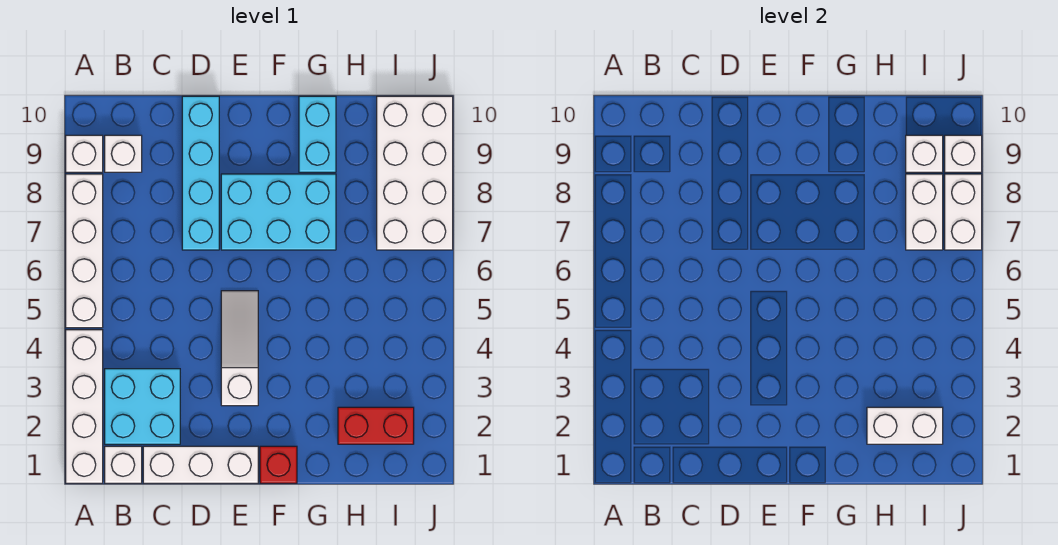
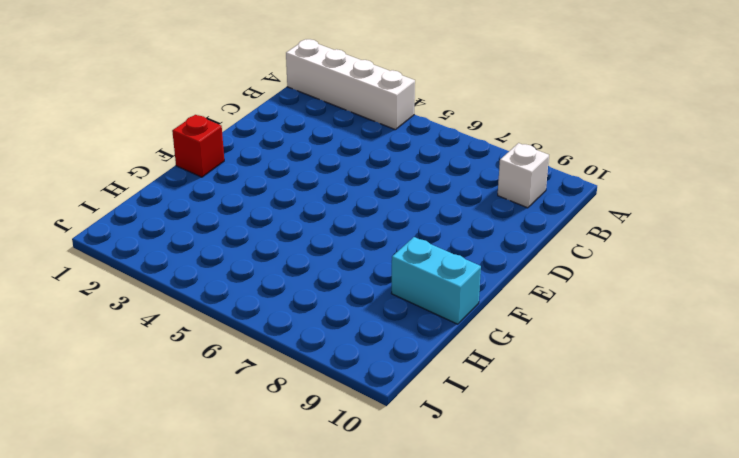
none -> white 1x4 brick [66,174,103,328]
none -> white 1x1 brick [66,135,103,172]
none -> white 1x1 brick [105,446,142,483]

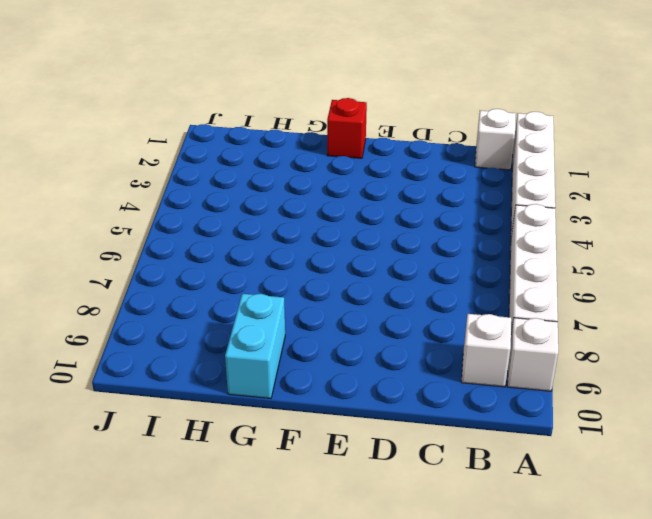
none -> cyan 2x2 brick [105,369,180,444]
none -> white 1x3 brick [143,446,258,483]
none -> cyan 1x4 brick [182,96,219,250]

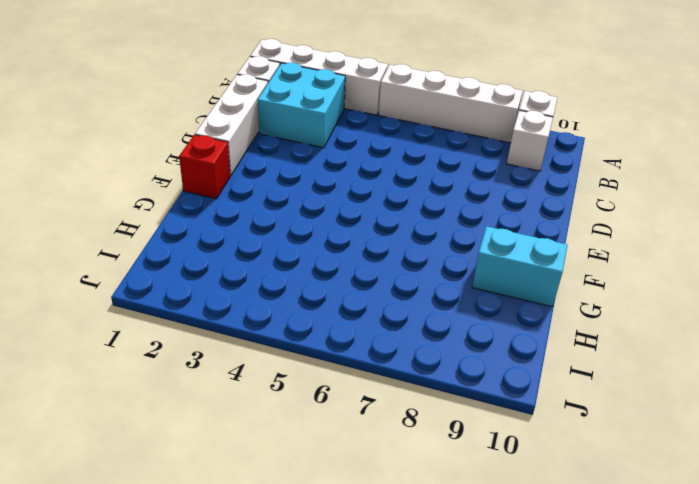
none -> cyan 1x4 brick [182,96,219,250]
none -> white 1x3 slope [221,291,258,406]
none -> cyan 2x3 brick [221,174,336,250]

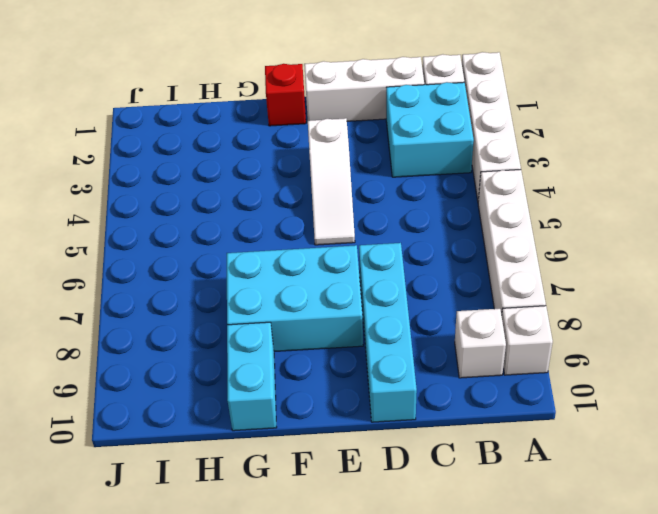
none -> red 1x2 brick [338,407,414,444]
none -> white 2x4 brick [377,96,453,250]
none -> white 1x2 brick [867,407,943,444]

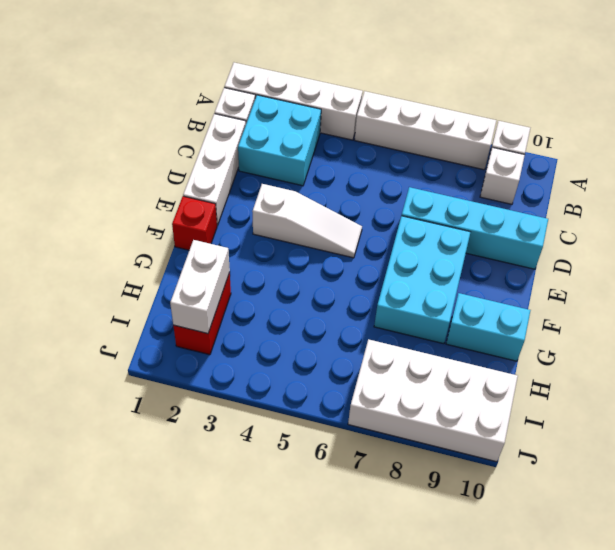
none -> white 1x2 brick [906,174,943,250]
none -> white 1x1 brick [906,135,943,172]
none -> white 1x2 brick [945,174,982,250]

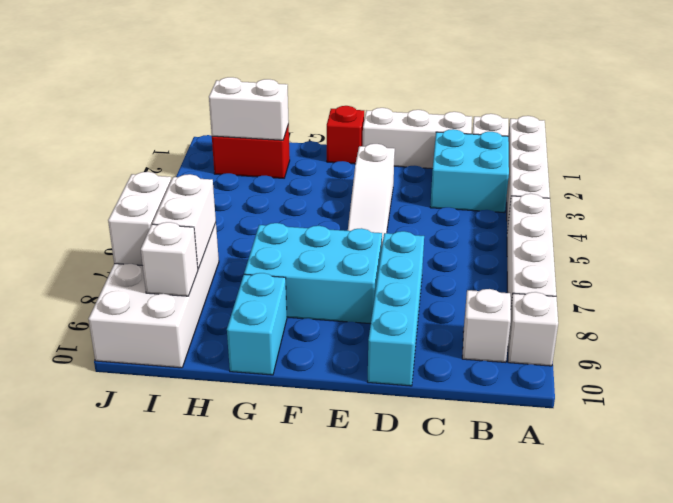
none -> white 1x1 brick [945,135,982,172]

